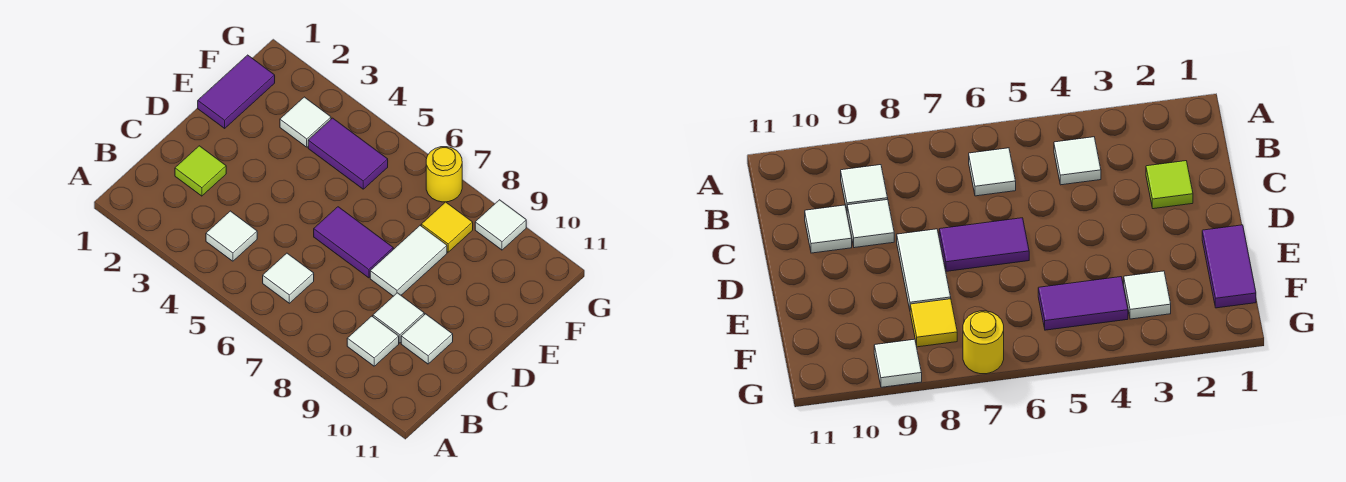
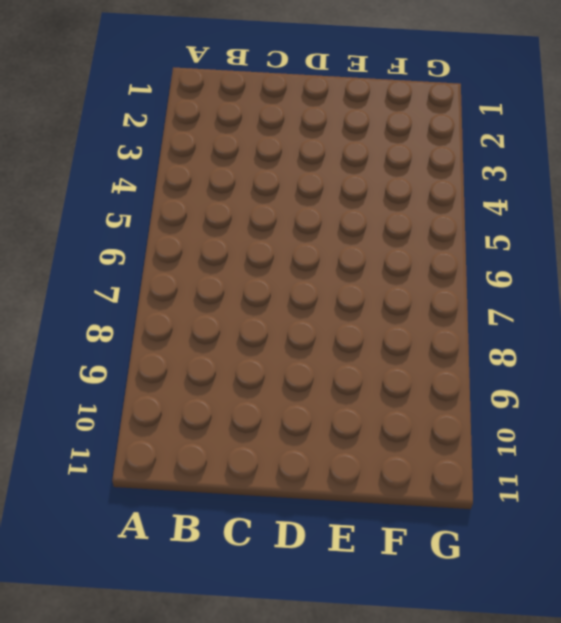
none -> white 1x1 tile [206,211,257,261]
none -> white 1x1 tile [263,253,314,303]
none -> white 1x1 tile [347,316,399,366]

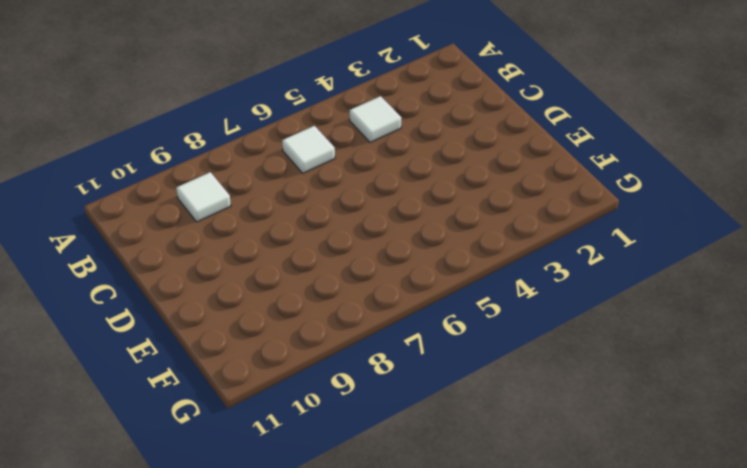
none -> lime 1x1 tile [175,146,226,196]
none -> white 1x1 tile [373,293,424,343]
none -> white 1x1 tile [401,314,453,364]

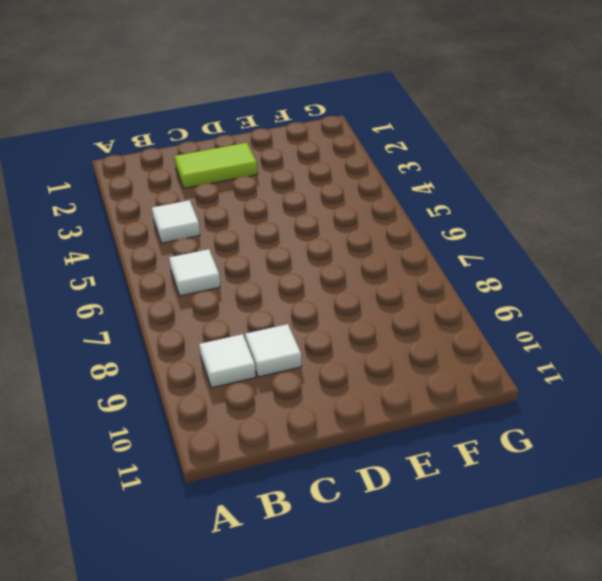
lime 1x2 tile [175,143,258,189] -> lime 1x1 tile [175,146,226,196]
none -> white 1x1 tile [401,314,453,364]
none -> purple 1x2 tile [314,207,393,278]
none -> white 1x2 tile [370,226,447,296]

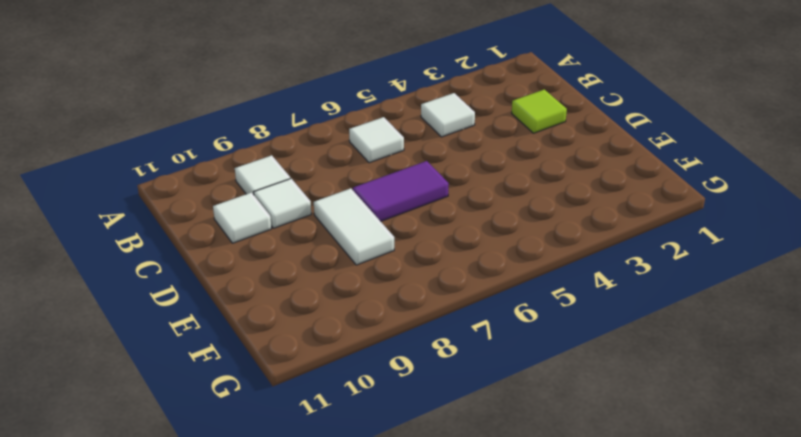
none -> purple 1x2 tile [198,55,275,128]
none -> white 1x1 tile [280,97,331,147]
none -> purple 1x2 tile [308,118,388,189]

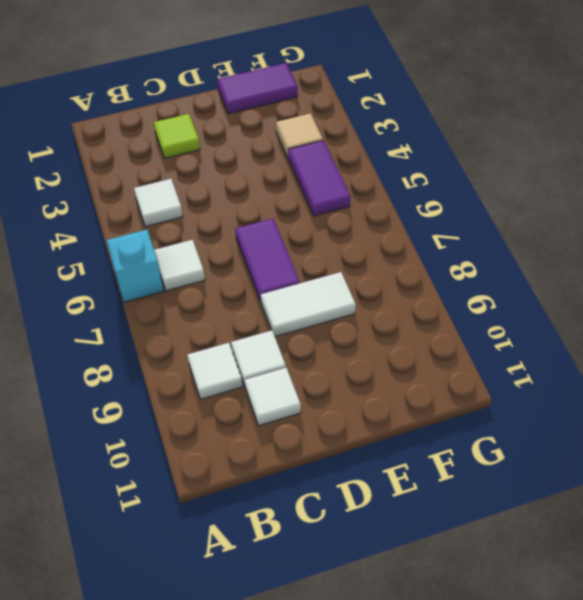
cyan 1x1 brick [106,230,163,302] -> none
tan 1x1 tile [276,114,323,157] -> white 1x1 tile [280,97,331,147]
none -> yellow 1x1 tile [421,202,473,252]
none -> yellow 1x1 round brick [426,147,462,202]
none -> white 1x1 tile [475,200,526,250]

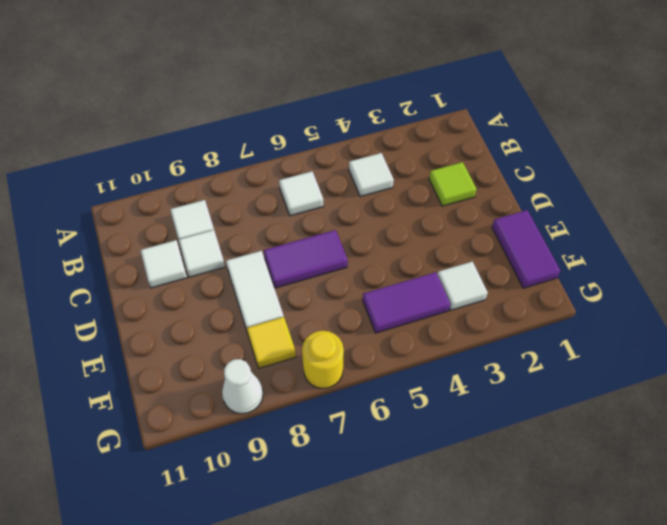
white 1x1 cone [222,359,263,414] -> white 1x1 tile [475,200,526,250]

